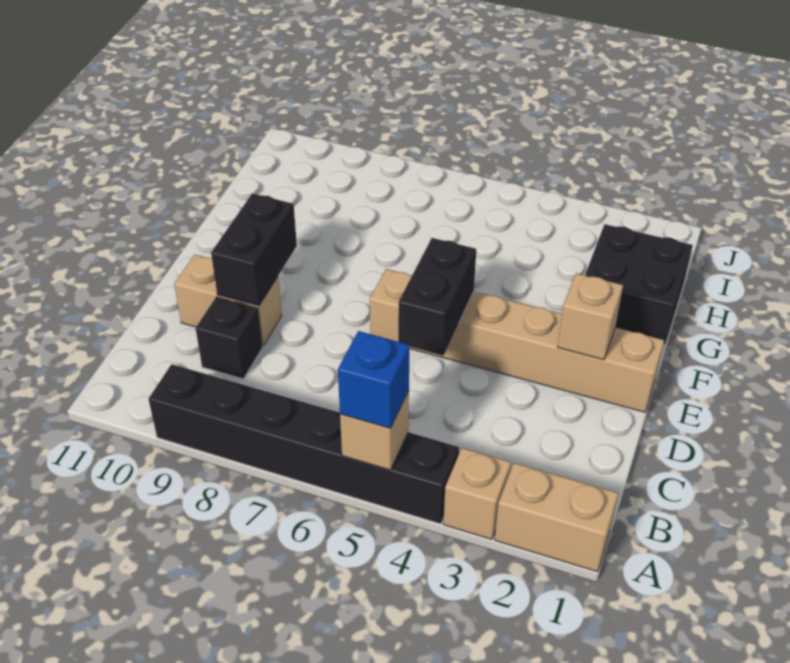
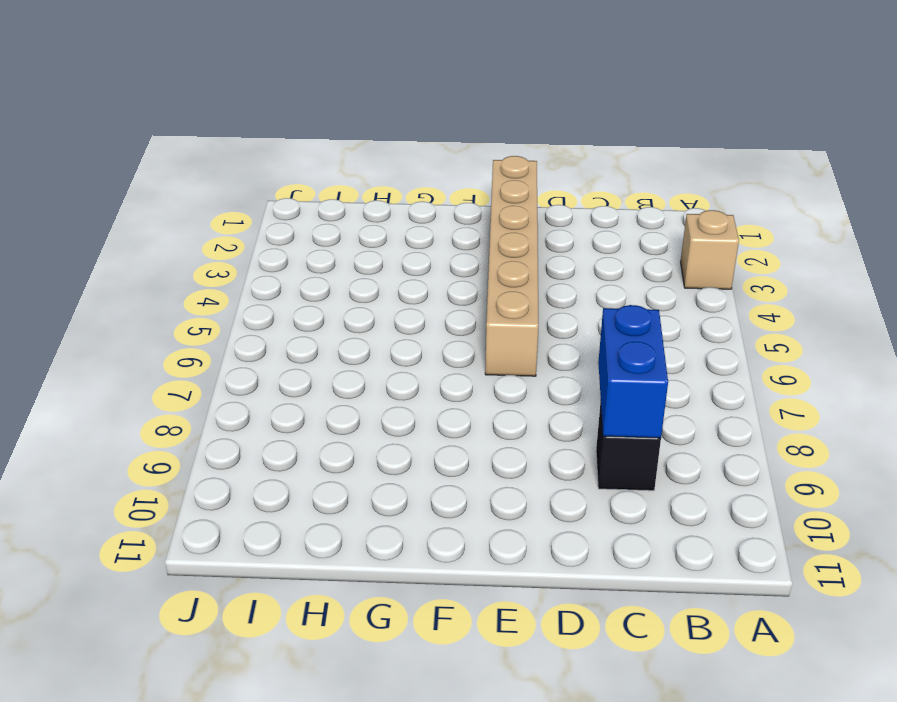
blue 1x2 brick [598,305,668,438] -> none
none -> tan 1x2 brick [495,463,618,572]
none -> black 1x6 brick [149,364,459,524]
none -> tan 1x2 brick [174,255,282,346]

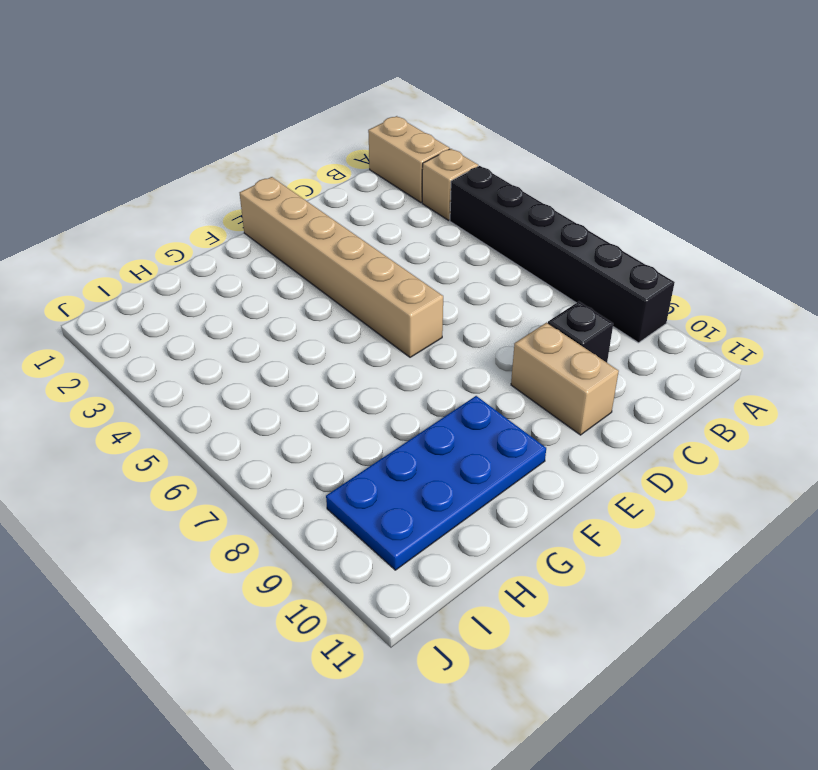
blue 2x4 plate [326,396,546,570] -> none
none -> black 2x2 brick [585,224,693,344]
none -> tan 1x1 brick [340,391,409,470]
none -> black 1x2 brick [398,238,476,356]

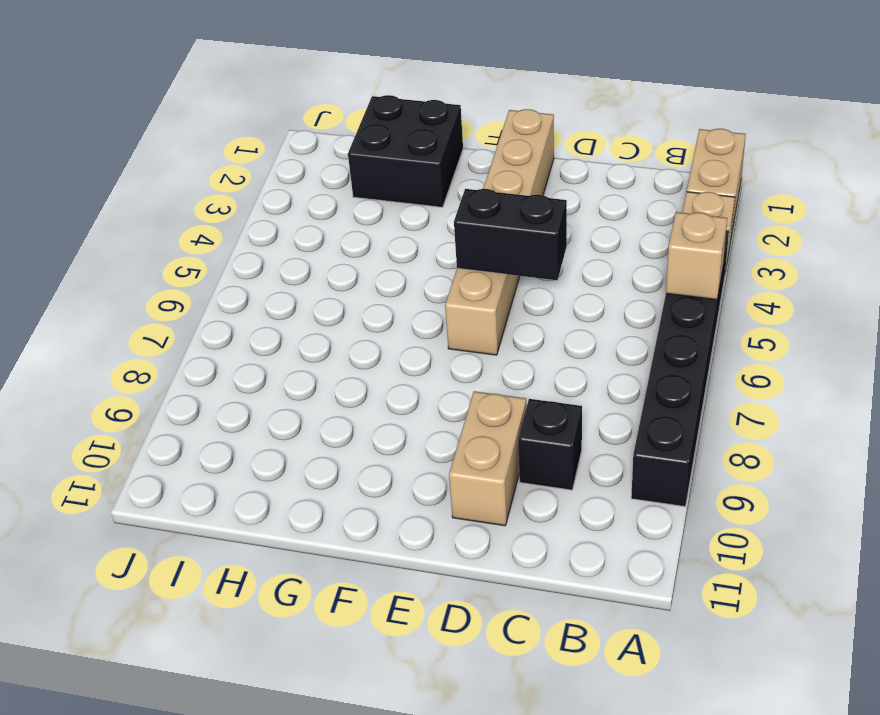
none -> black 1x2 brick [211,193,297,306]
none -> tan 1x1 brick [558,273,623,360]
none -> blue 1x1 brick [338,331,410,428]

